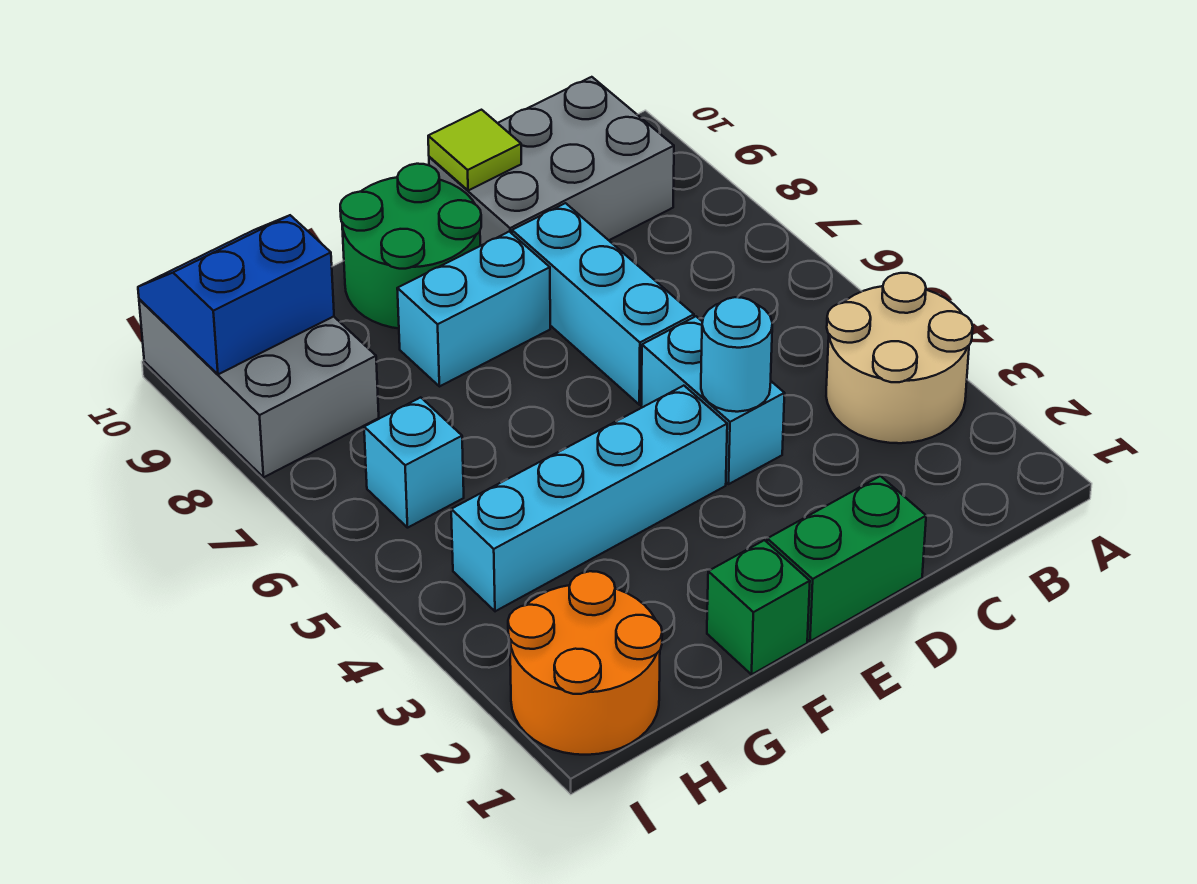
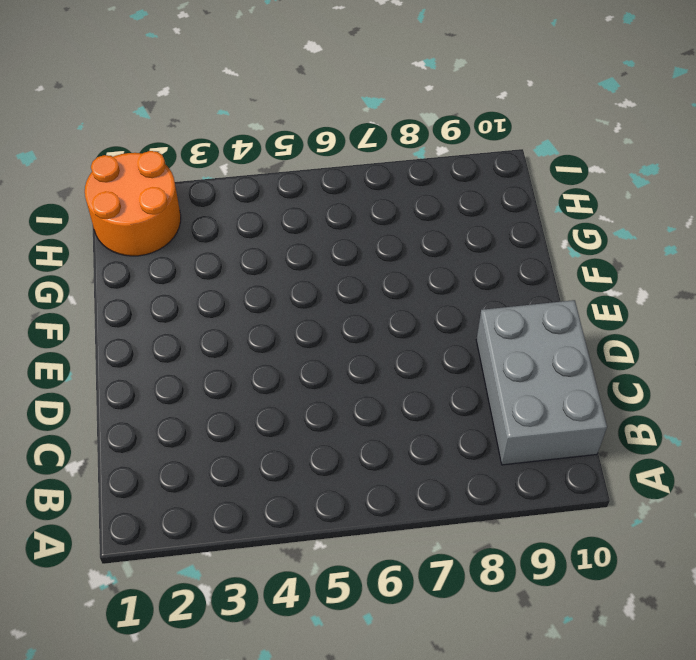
none -> tan 2x2 round brick [826,273,973,443]
none -> green 1x2 brick [767,476,926,641]
none -> cyan 1x2 brick [641,316,785,484]

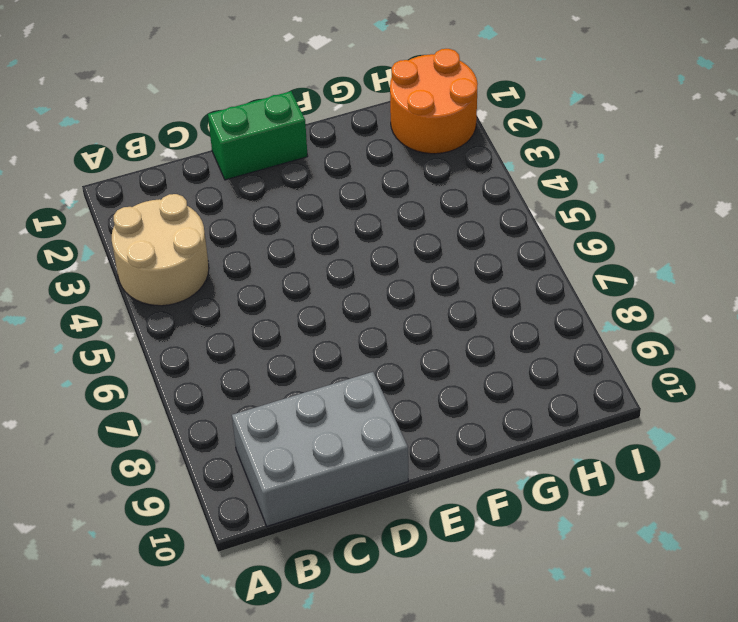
none -> cyan 1x2 brick [641,316,785,484]
none -> cyan 1x3 brick [512,203,694,405]
none -> cyan 1x4 brick [451,386,727,611]

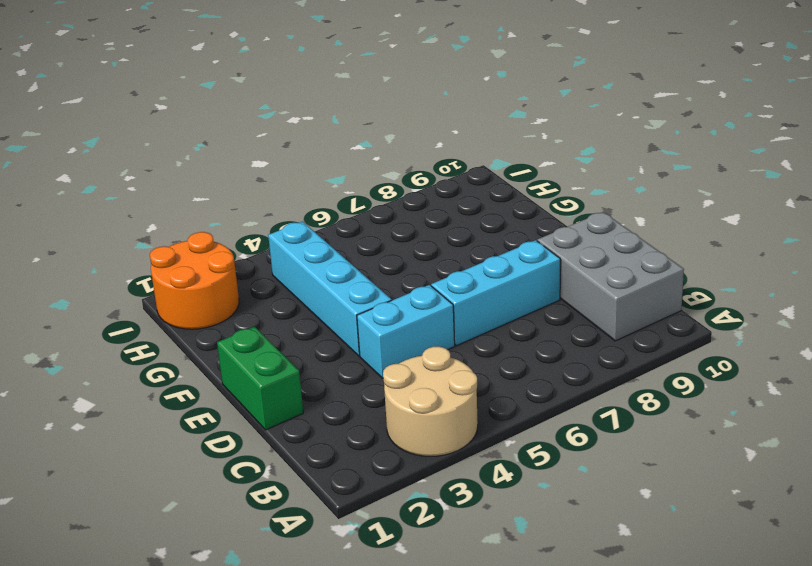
none -> cyan 1x2 brick [397,232,550,387]
none -> green 2x2 round brick [340,164,481,328]
none -> green 1x1 brick [707,540,810,675]

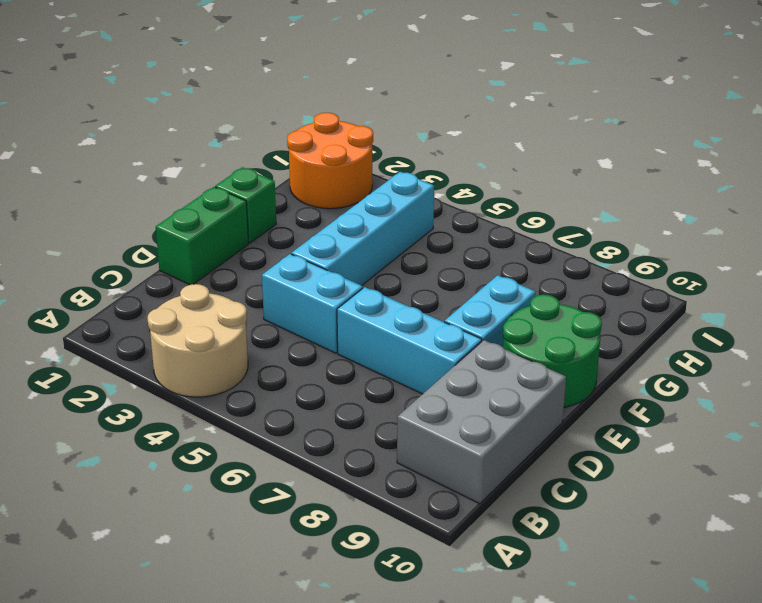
none -> cyan 1x1 brick [364,397,464,528]
none -> grey 2x3 brick [139,299,379,477]
none -> cyan 1x1 round brick [701,297,772,412]

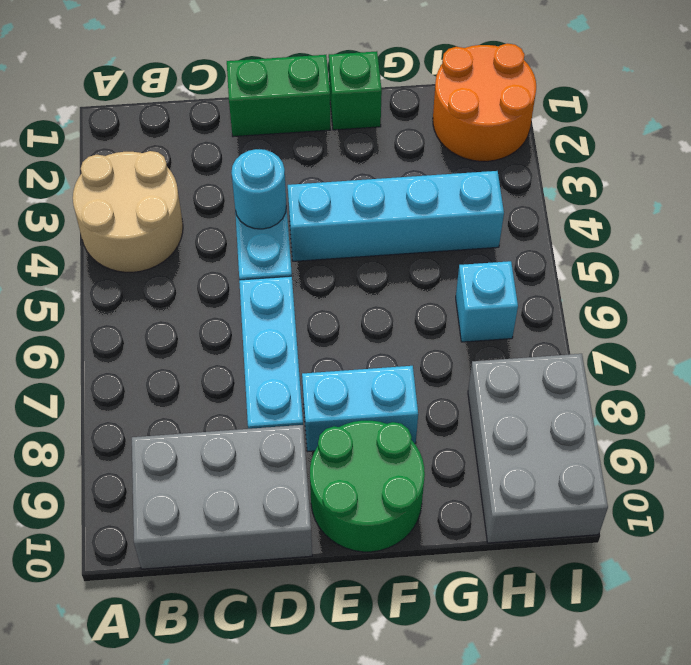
none -> lime 1x1 tile [428,110,521,191]
none -> blue 2x2 slope [138,215,334,374]

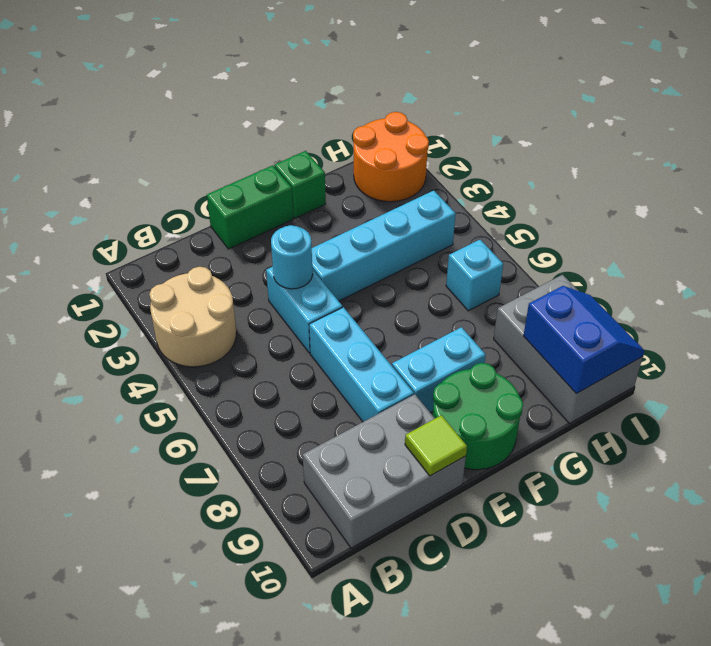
blue 2x2 slope [524,286,645,394] -> blue 2x2 slope turned to [138,215,334,374]

